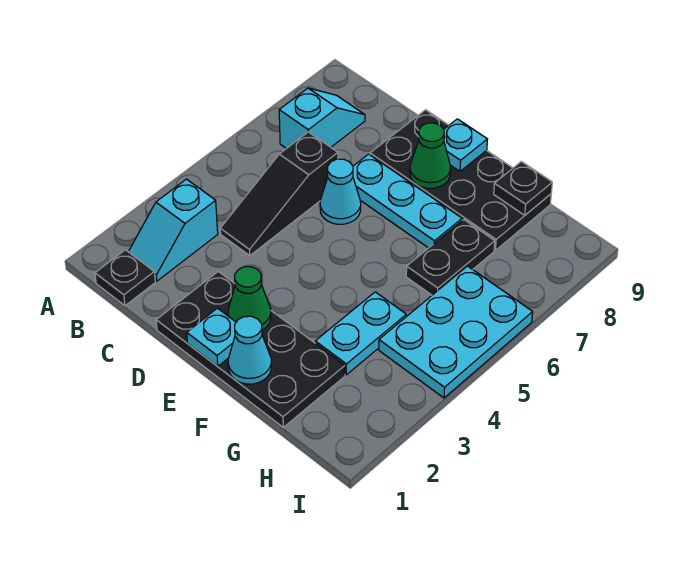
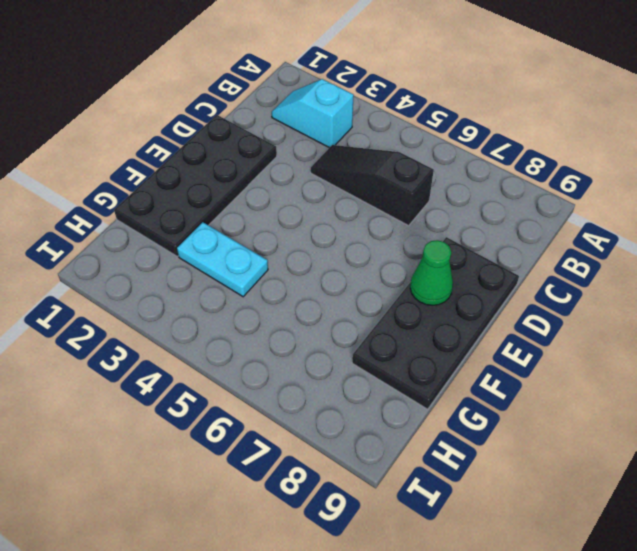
none -> black 1x1 plate [95,250,155,306]
none -> cyan 1x2 slope [279,88,365,149]
none -> cyan 1x1 cone [320,159,361,224]

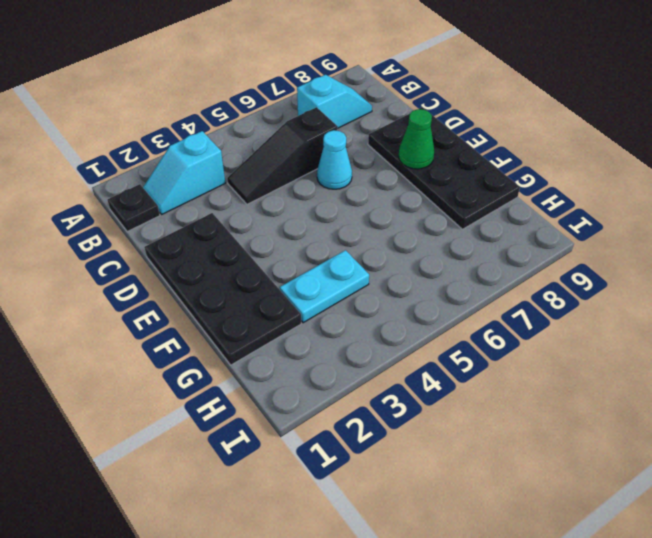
none -> cyan 1x3 plate [353,154,462,248]
none -> black 1x2 plate [406,220,495,295]
none -> cyan 2x3 plate [379,266,533,398]

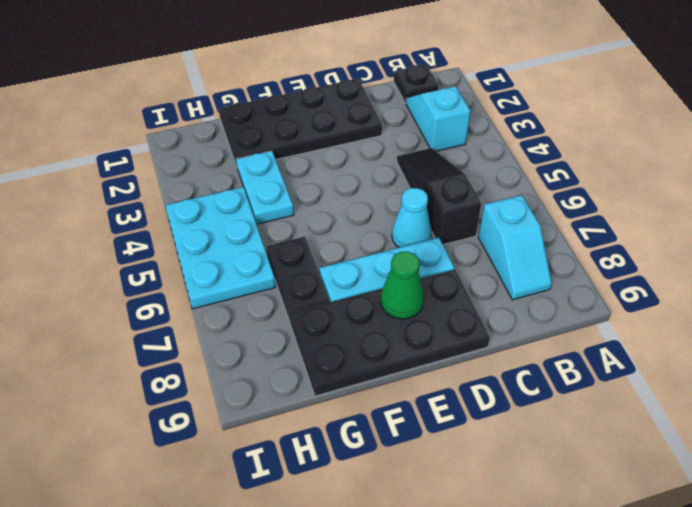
none -> cyan 1x1 plate [187,308,236,366]
none -> green 1x1 cone [228,267,271,330]
none -> cyan 1x1 plate [444,119,488,171]

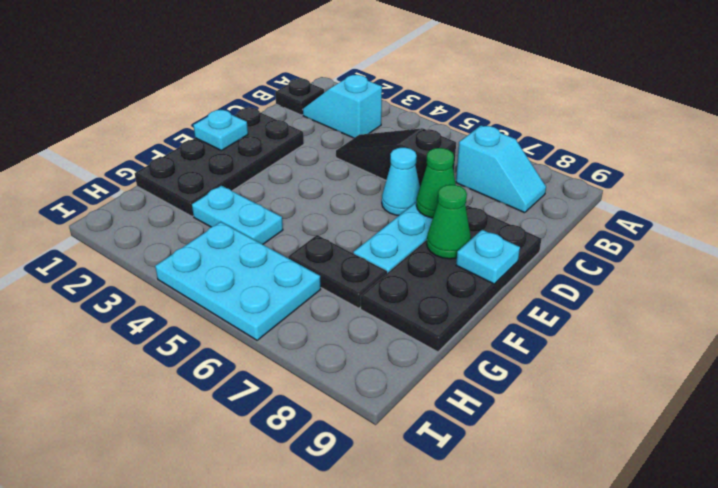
green 1x1 cone [416,148,456,218] -> green 1x1 cone moved to [228,267,271,330]
none -> cyan 1x1 cone [228,316,271,384]
none -> black 1x1 plate [494,161,552,215]

